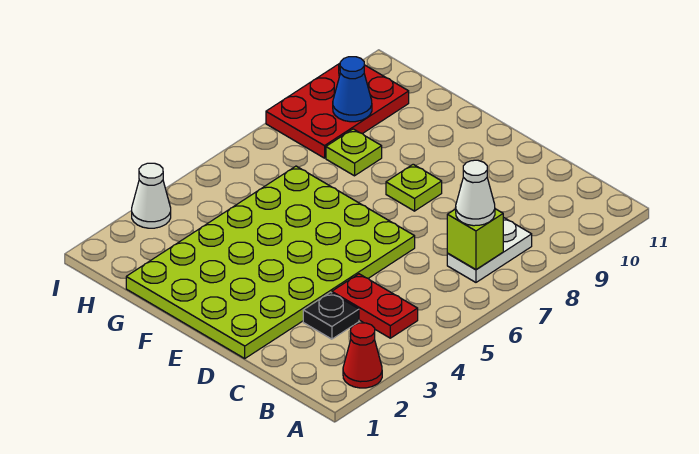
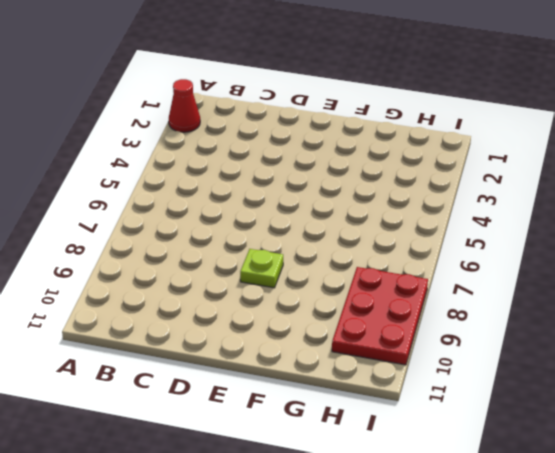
none -> red 1x2 plate [332,274,418,338]
none -> white 1x2 plate [447,217,532,282]
none -> black 1x1 plate [303,292,359,339]

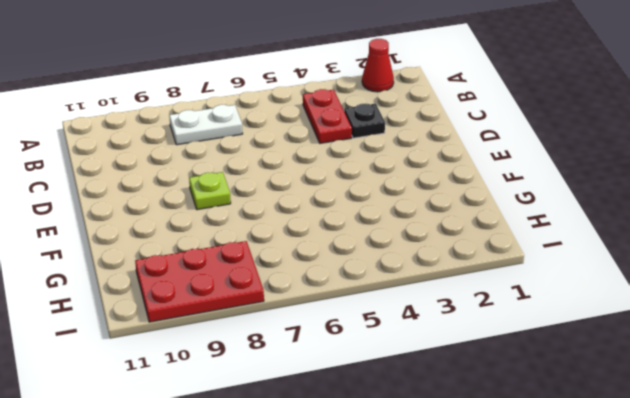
none -> lime 4x6 plate [126,166,415,358]
none -> lime 1x1 plate [326,129,382,176]
none -> white 1x1 cone [132,163,171,228]

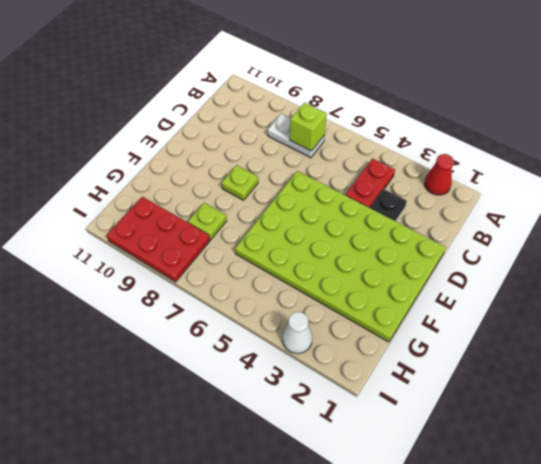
none -> blue 1x1 cone [333,57,372,122]
none -> white 1x1 cone [456,160,495,226]

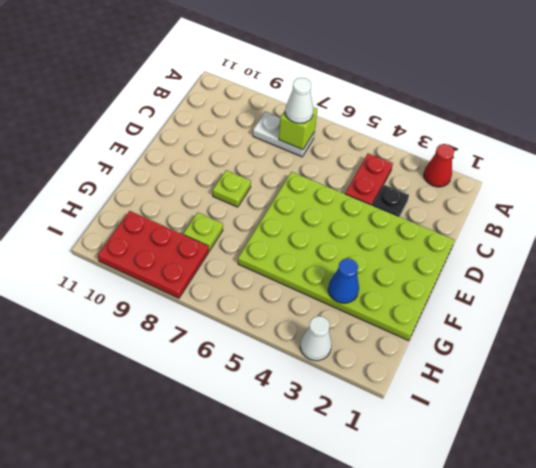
blue 1x1 cone [328,258,359,303] -> blue 1x1 cone moved to [333,57,372,122]

